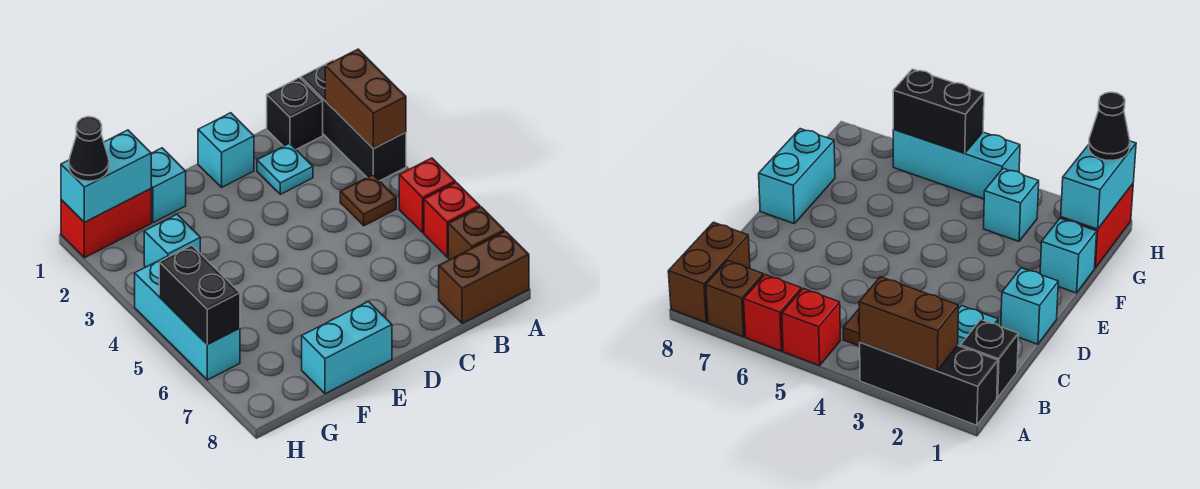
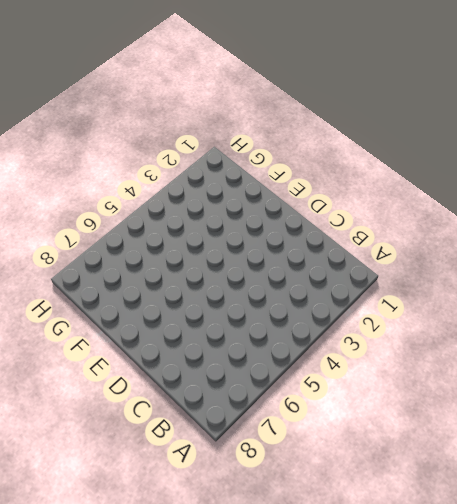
none -> black 1x3 brick [301,60,406,181]
none -> red 1x1 brick [399,158,455,233]
none -> red 1x1 brick [424,182,480,257]

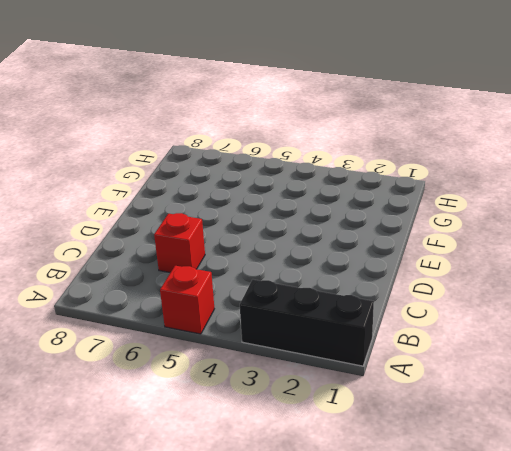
red 1x1 brick [154,213,205,273] -> red 1x1 brick moved to [424,182,480,257]
none -> brown 1x1 brick [448,207,504,260]
none -> brown 1x2 brick [439,231,529,324]
none -> black 1x1 brick [267,78,323,149]

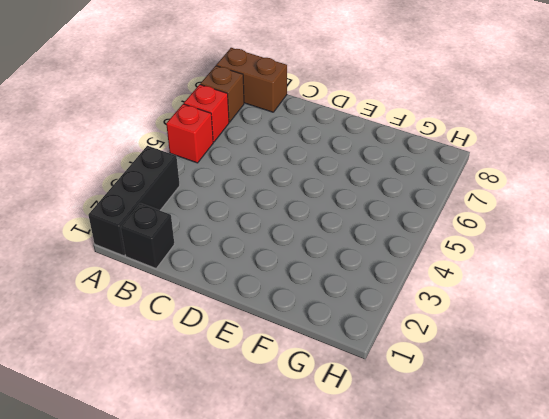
none -> brown 1x1 plate [340,175,396,226]
none -> cyan 1x1 plate [257,143,313,194]
none -> cyan 1x1 brick [198,113,254,187]

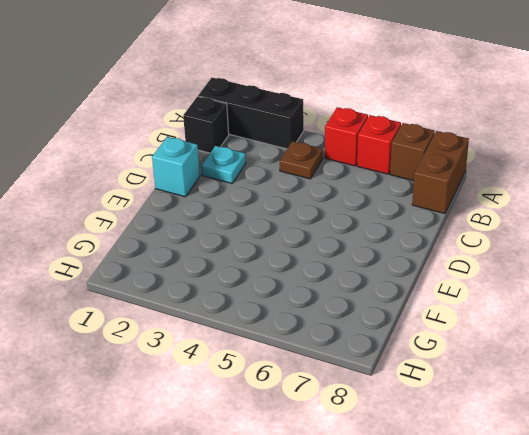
none -> cyan 1x2 brick [302,302,392,394]
none -> cyan 1x1 brick [151,148,186,223]
none -> red 1x2 brick [61,189,151,258]

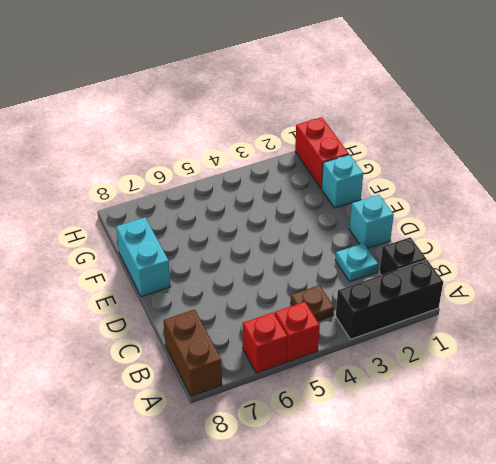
none -> brown 1x1 brick [448,207,504,260]
none -> cyan 1x1 brick [144,214,200,267]
none -> cyan 1x3 brick [135,256,240,380]

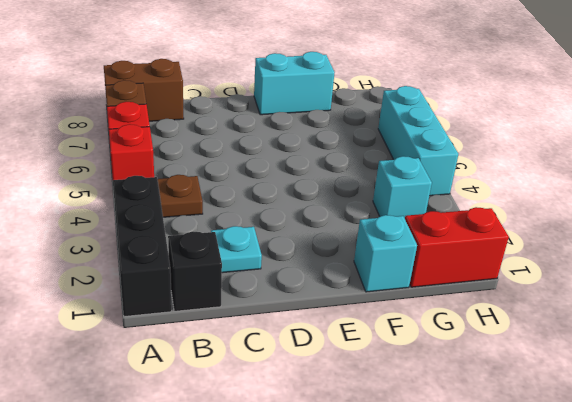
none -> cyan 1x1 brick [198,113,254,187]
none -> brown 1x2 brick [325,49,406,149]
none -> cyan 1x2 brick [61,130,151,222]

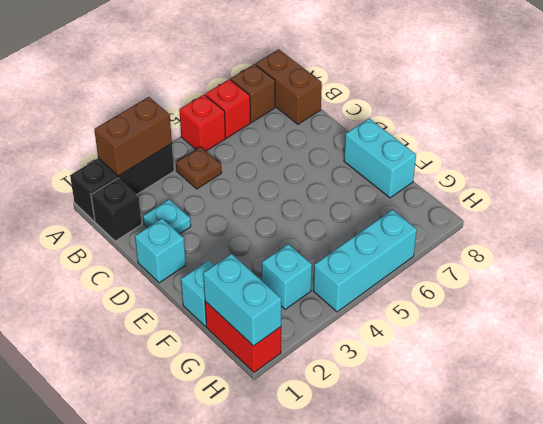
none -> black 1x2 brick [159,245,240,345]
none -> black 1x1 cone [69,117,109,181]

